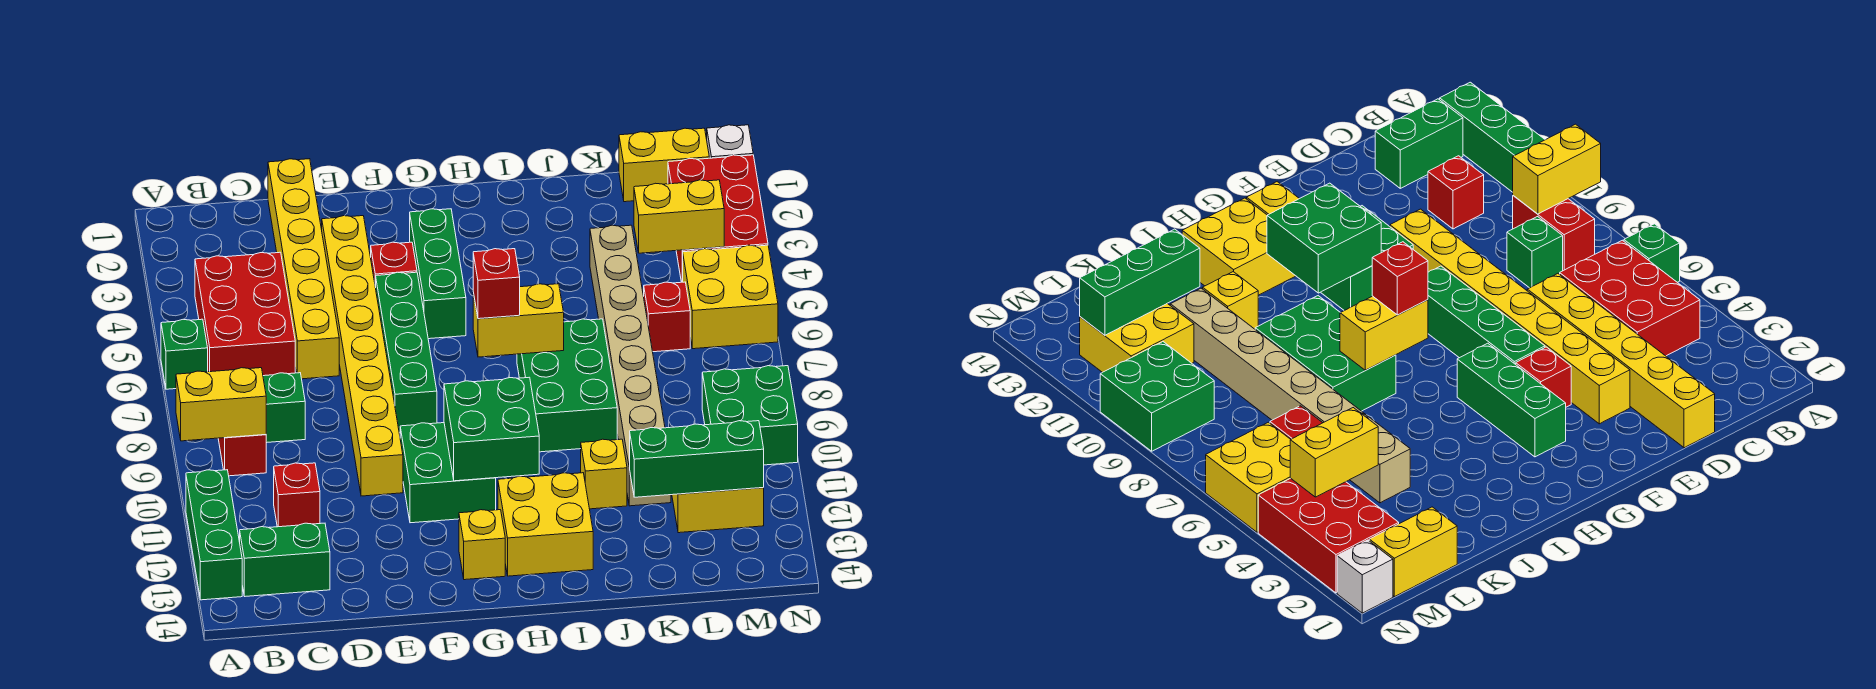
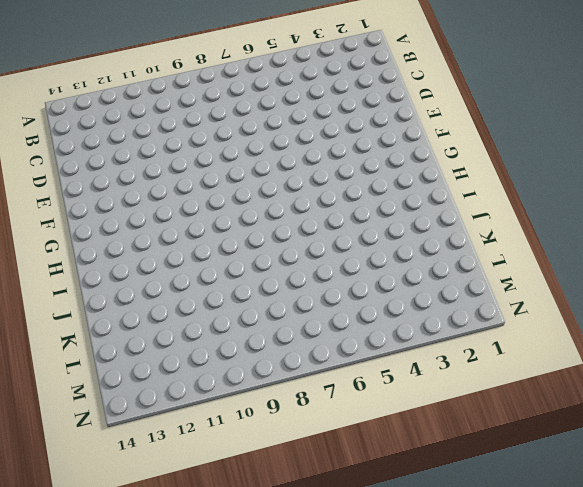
none -> green 1x1 brick [161,319,208,389]
none -> green 1x3 brick [186,470,242,600]
none -> red 2x3 brick [195,252,295,376]
none -> red 1x2 brick [218,435,266,476]

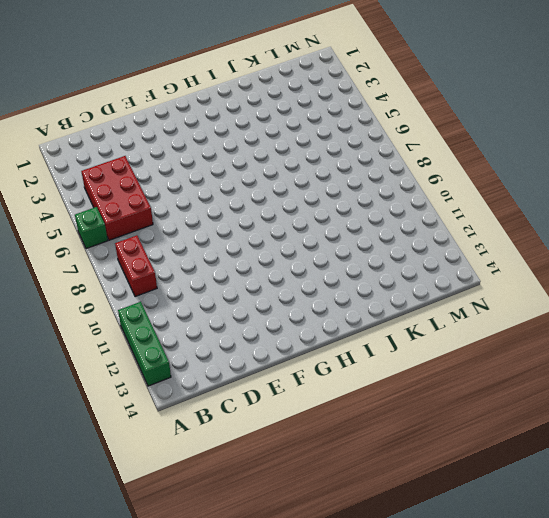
none -> green 1x2 brick [240,523,330,596]
none -> green 1x1 brick [263,373,305,443]
none -> red 1x1 brick [274,463,320,527]
none -> yellow 1x6 brick [268,159,339,379]

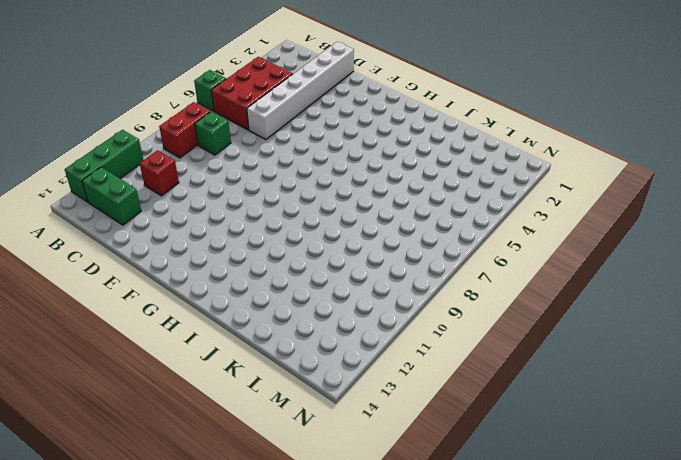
white 1x6 brick [247,42,354,140] -> yellow 1x6 brick [268,159,339,379]
none -> yellow 1x8 brick [322,216,403,496]
none -> red 1x1 brick [371,242,417,288]
none -> green 1x4 brick [376,272,437,432]
none -> green 2x2 brick [400,423,496,523]

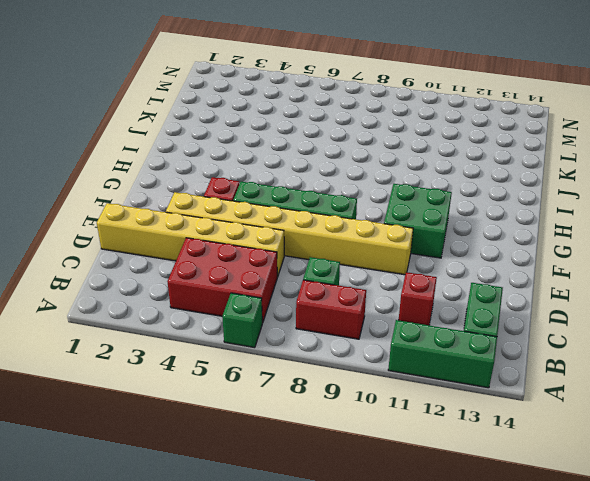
none -> green 1x3 brick [410,209,466,339]
none -> yellow 1x1 brick [459,510,505,580]
none -> yellow 2x2 brick [498,473,593,576]
none -> green 2x3 brick [517,319,617,452]

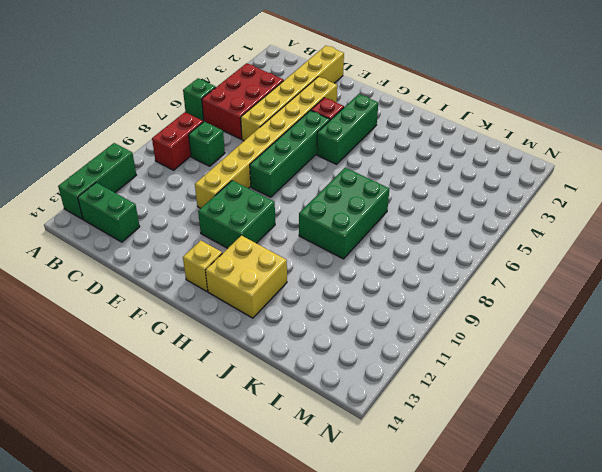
none -> red 1x1 brick [274,463,320,527]
none -> yellow 1x1 brick [581,439,627,509]
none -> tan 1x8 brick [590,225,671,506]
none -> yellow 1x2 brick [619,128,709,202]

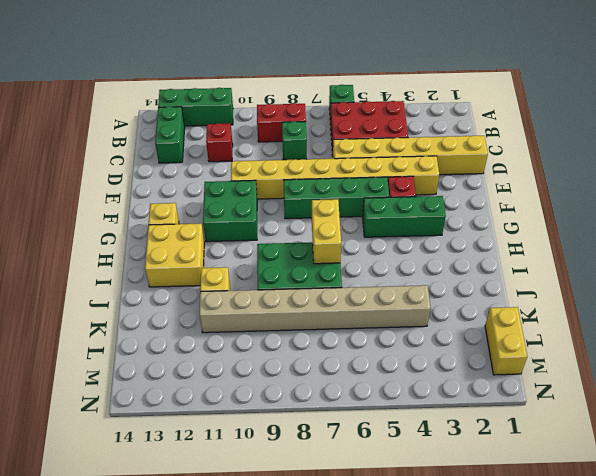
none -> red 1x1 brick [644,282,690,352]
none -> yellow 2x2 brick [672,487,764,533]
none -> red 2x3 brick [668,155,768,282]
none -> yellow 2x2 brick [683,245,778,349]

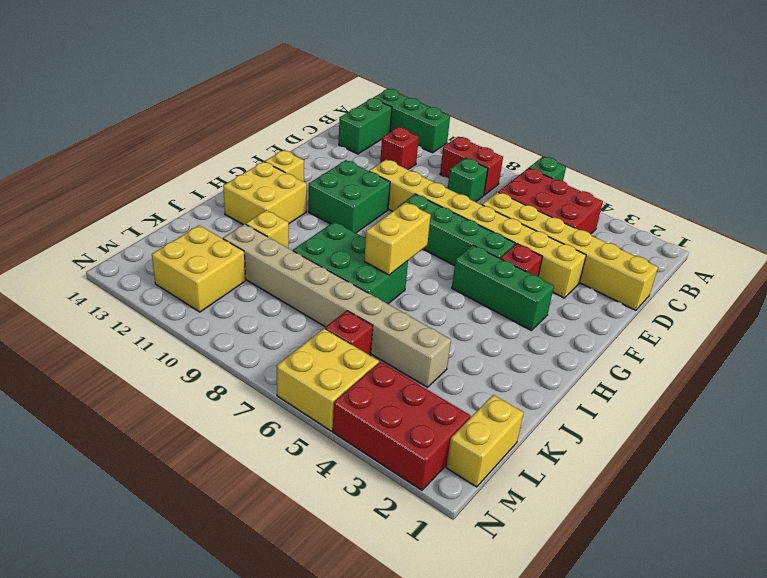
none -> green 2x2 brick [702,366,798,465]
none -> white 1x1 brick [707,125,753,158]
none -> yellow 1x2 brick [176,368,266,441]
none -> green 2x2 brick [444,377,539,481]

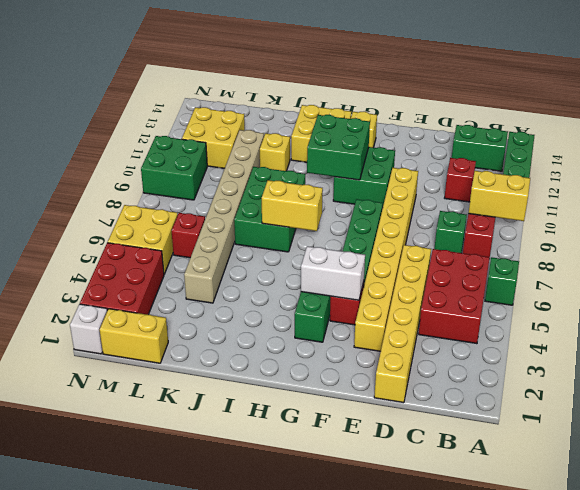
white 1x2 brick [301,246,365,300] -> none
none -> green 1x3 brick [629,421,764,497]
none -> yellow 1x2 brick [634,180,724,253]
none -> red 1x1 brick [473,249,520,319]

